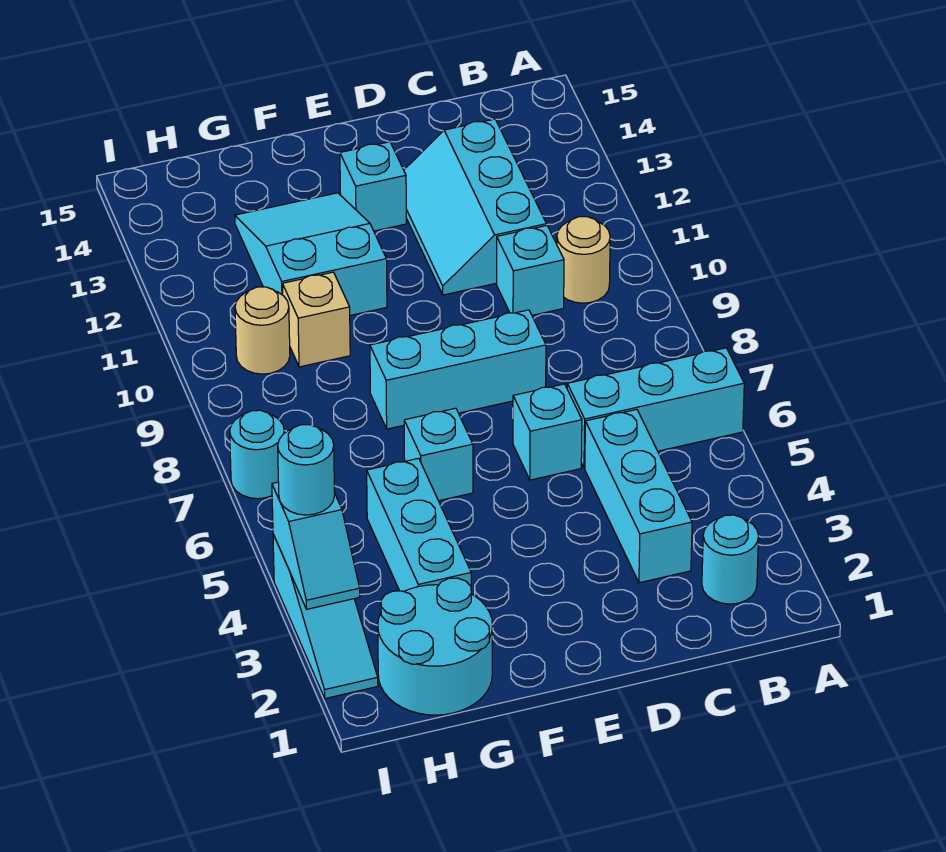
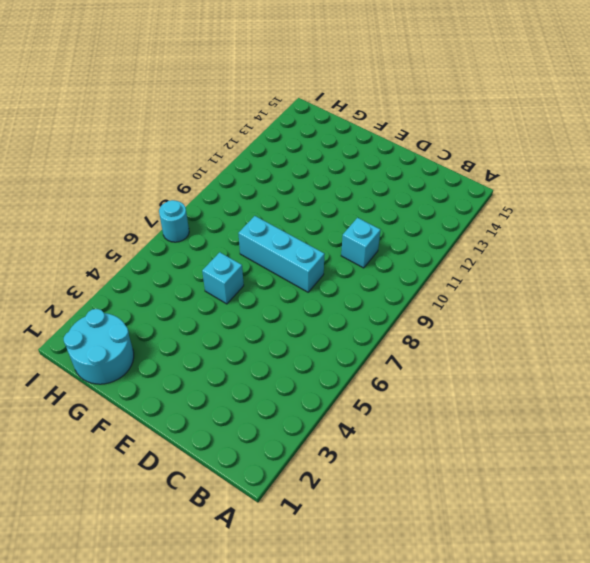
none -> cyan 1x3 brick [567,348,744,468]
none -> cyan 1x1 round brick [702,515,759,604]
none -> tan 1x1 round brick [557,217,610,303]

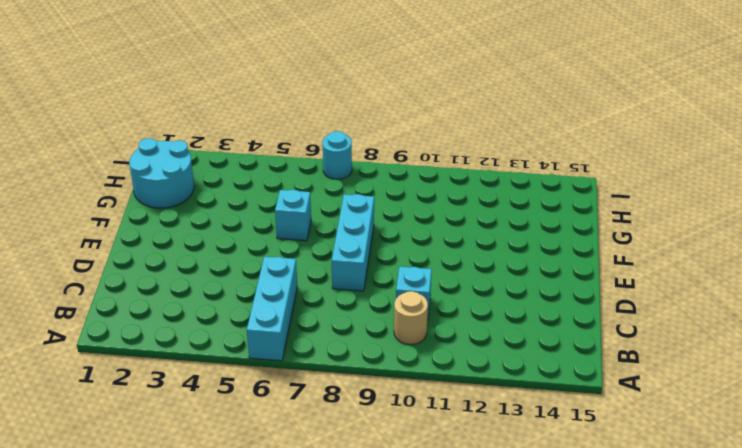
none -> cyan 1x1 round brick [702,515,759,604]
none -> cyan 1x3 brick [585,409,692,583]
none -> cyan 2x3 slope [404,119,546,295]

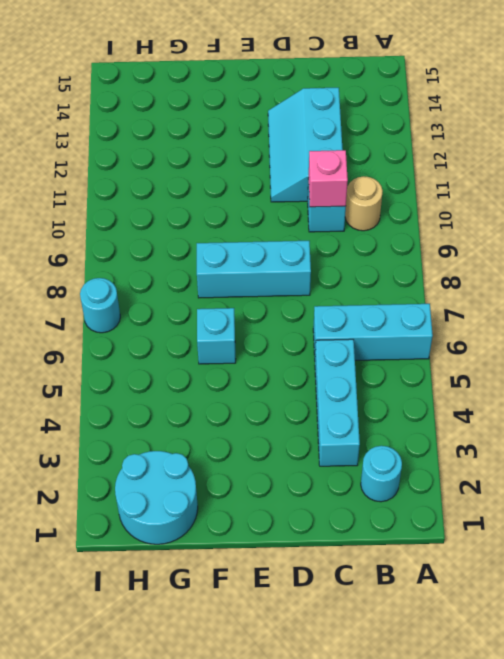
pink 1x1 brick [309,150,348,207] -> none
none -> cyan 1x1 brick [513,384,582,480]
none -> cyan 1x1 brick [340,142,406,231]
none -> cyan 2x3 slope [235,193,387,315]

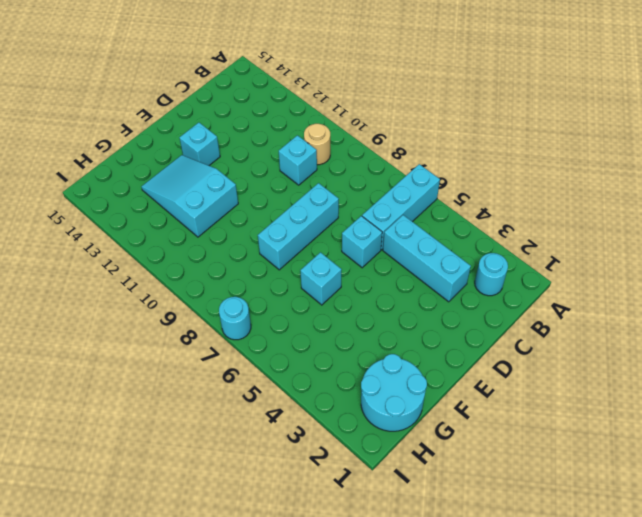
none -> cyan 2x3 slope [404,119,546,295]
none -> cyan 1x3 brick [367,458,471,591]
none -> tan 1x1 brick [282,272,350,367]

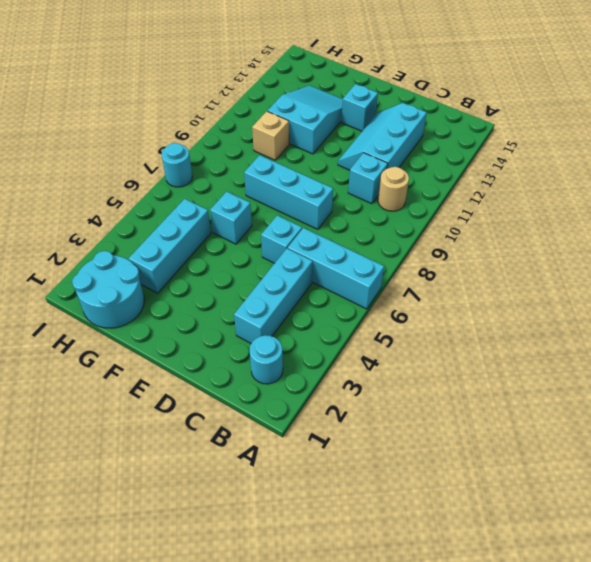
none -> tan 1x1 round brick [235,287,290,374]
none -> cyan 1x3 slope [273,534,378,699]
none -> cyan 1x2 slope [272,482,360,609]

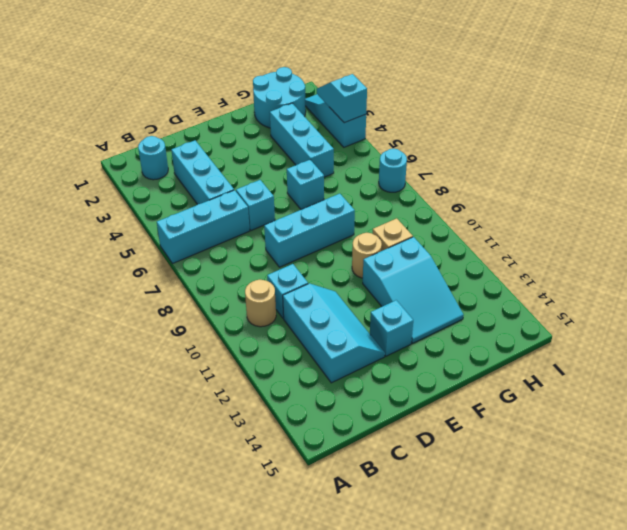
tan 1x1 round brick [352,233,382,278] -> tan 1x1 round brick moved to [235,287,290,374]
none -> cyan 1x1 round brick [278,425,335,515]

